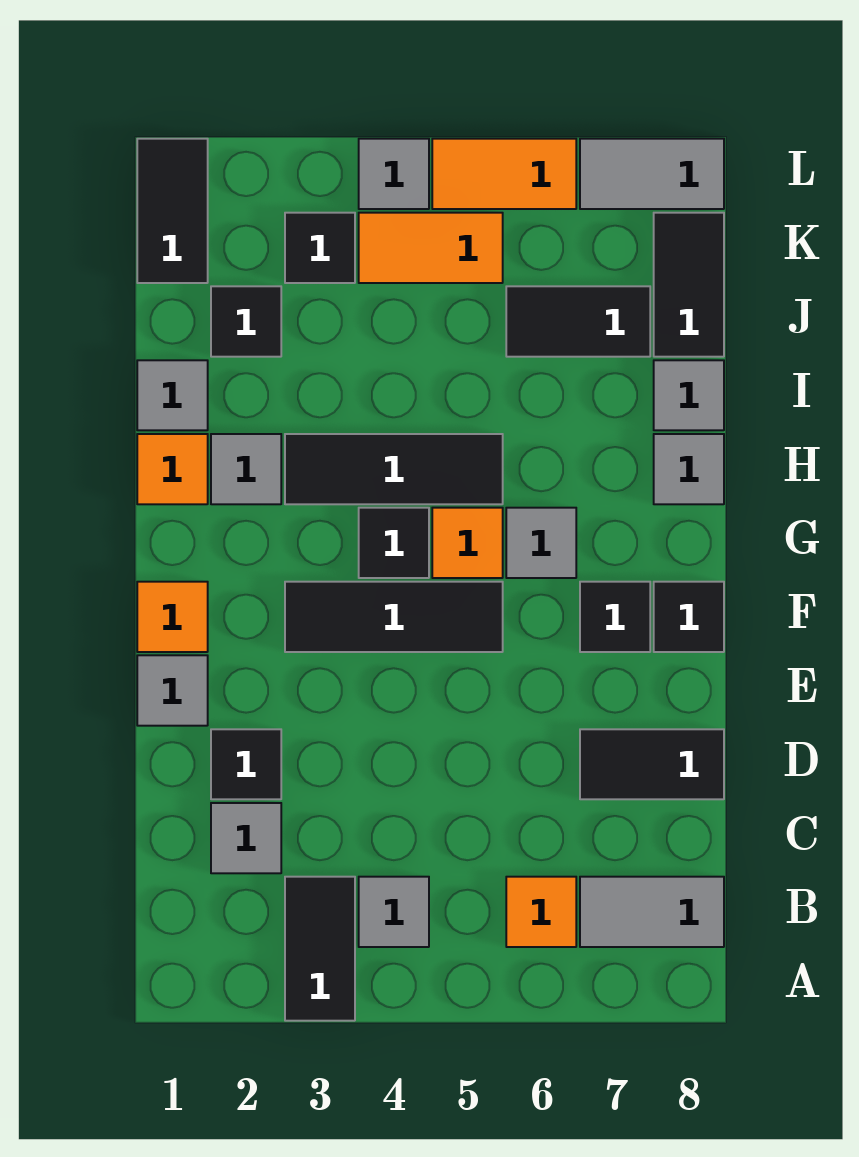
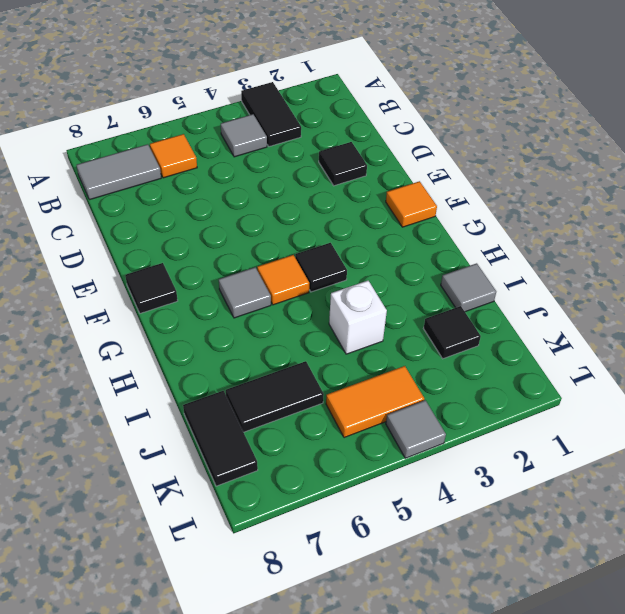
white 1x1 brick [329,281,387,354] -> none
none -> grey 1x1 tile [211,803,281,873]
none -> black 1x2 tile [580,729,724,799]
none -> grey 1x1 tile [137,655,208,726]
none -> black 1x3 tile [285,582,503,652]

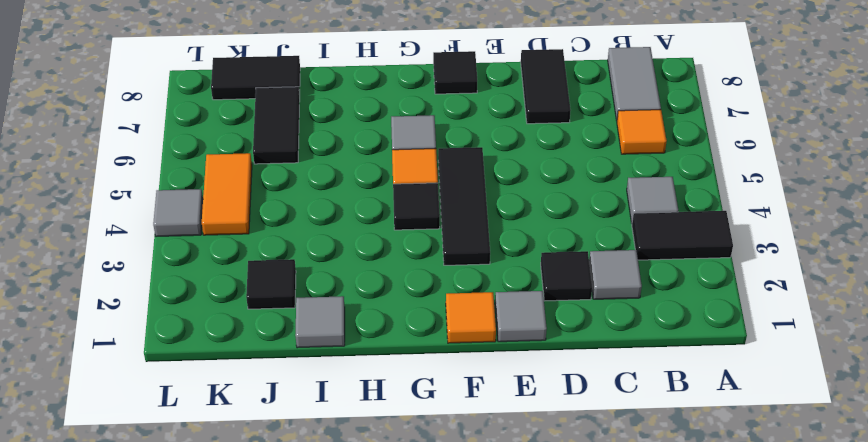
none -> black 1x1 tile [580,582,650,652]
none -> orange 1x1 tile [137,434,208,504]
none -> grey 1x1 tile [211,434,281,504]
none -> black 1x3 tile [285,434,503,504]

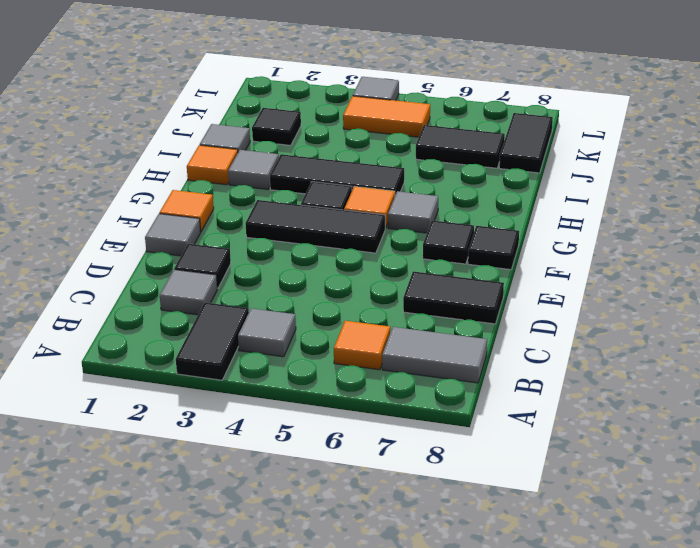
none -> grey 1x1 tile [654,434,724,504]
none -> grey 1x1 tile [654,360,724,430]
none -> black 1x2 tile [137,139,208,283]
none -> black 1x1 tile [285,213,355,283]

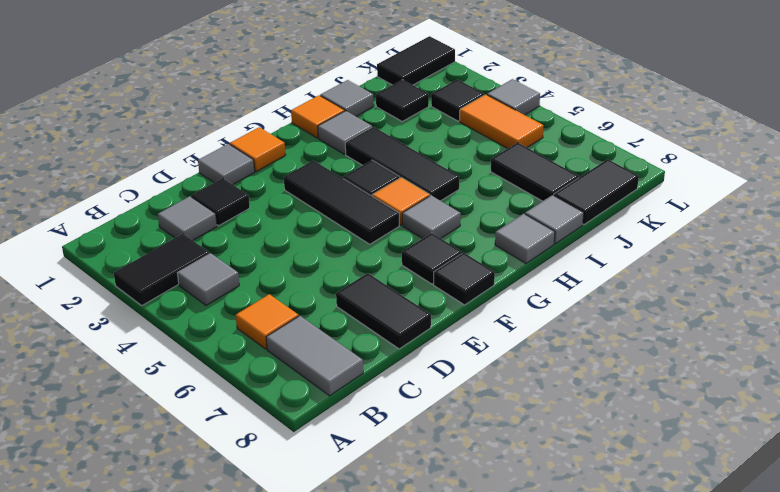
none -> orange 1x2 tile [432,139,576,209]
none -> grey 1x2 tile [580,139,724,209]

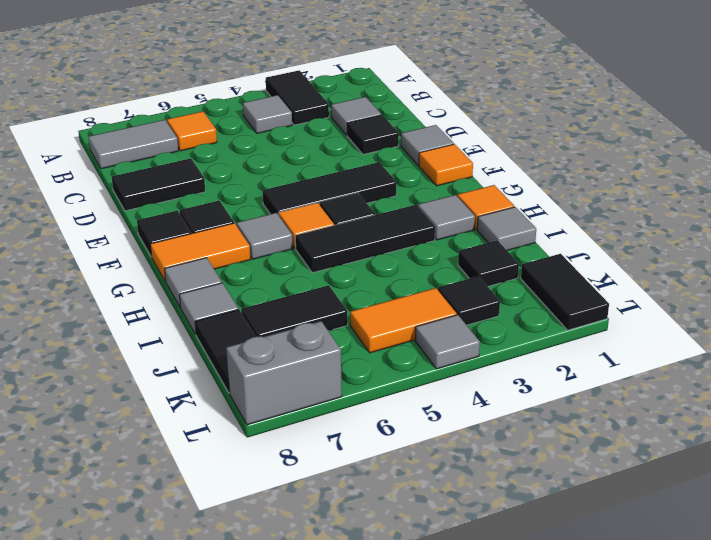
orange 1x2 tile [150,223,250,281] -> orange 1x2 tile moved to [432,139,576,209]
grey 1x2 brick [226,321,342,425] -> grey 1x2 tile [580,139,724,209]

